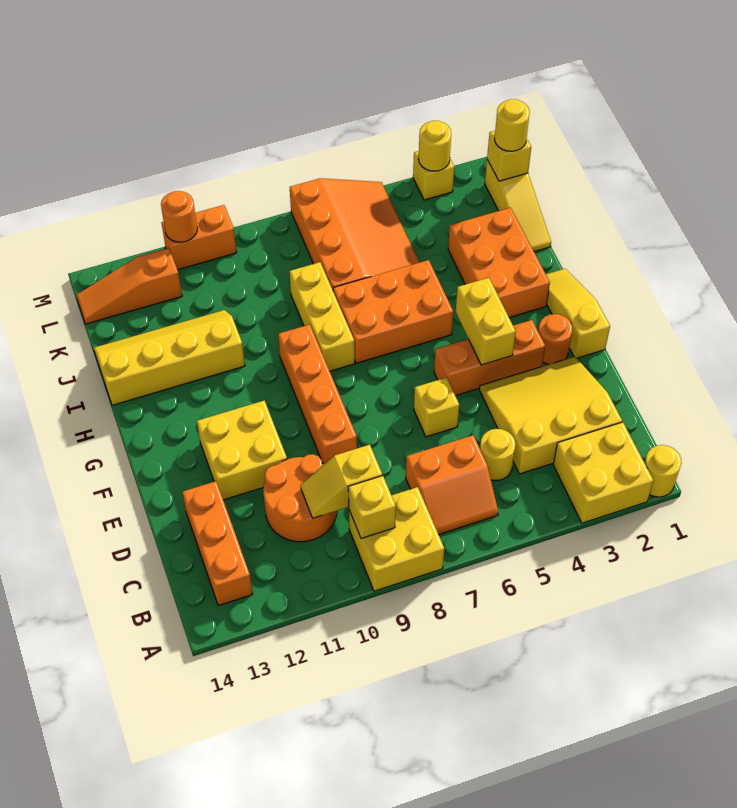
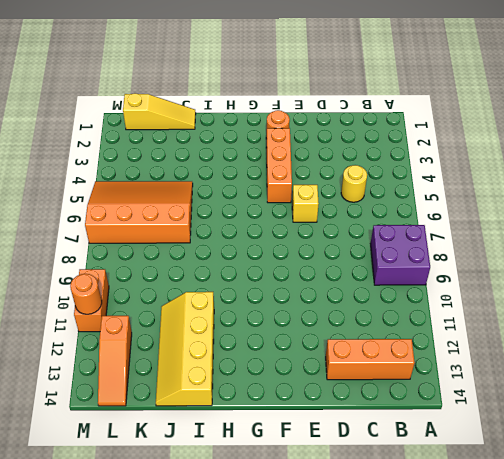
purple 2x2 brick [371,225,430,285] -> yellow 2x2 brick [349,487,444,591]
none -> yellow 1x1 round brick [644,445,681,497]
none -> yellow 2x2 brick [553,422,653,523]
none -> orange 2x2 slope [406,435,498,534]
none -> yellow 3x3 slope [479,357,622,474]

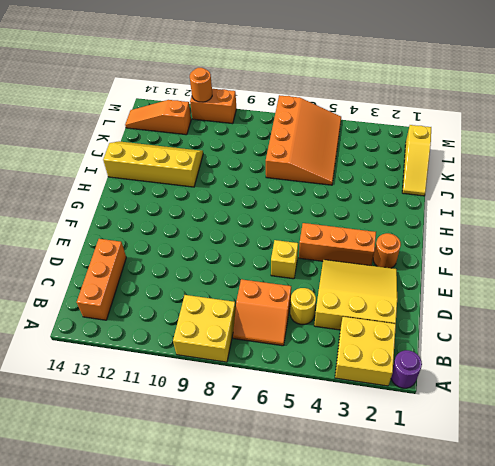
purple 1x1 round brick [391,350,422,388] -> yellow 1x1 round brick [644,445,681,497]
none -> orange 2x2 round brick [263,454,337,542]
none -> orange 1x4 brick [278,325,357,464]
none -> yellow 2x2 brick [197,401,287,500]
none -> yellow 1x3 slope [546,269,610,358]

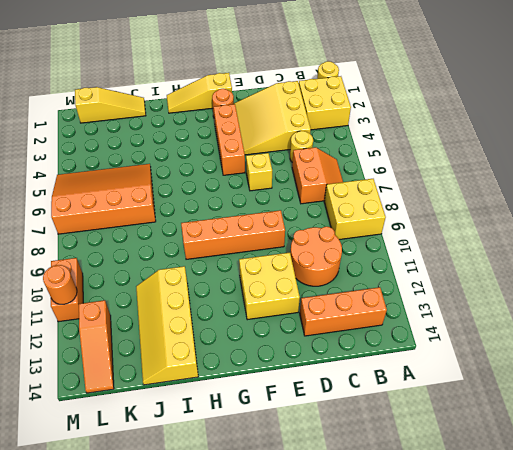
none -> orange 2x3 brick [448,208,550,318]
none -> orange 2x3 brick [333,260,453,363]
none -> yellow 1x3 brick [289,262,355,371]
none -> yellow 1x1 brick [413,151,454,200]

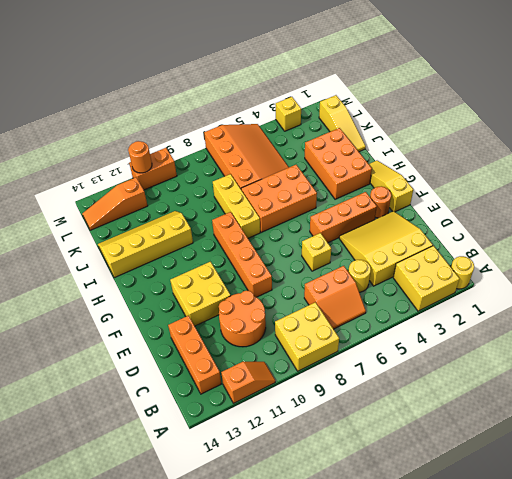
orange 1x2 slope [221,362,275,403] -> none
none -> yellow 1x1 brick [348,476,396,538]
none -> yellow 1x2 slope [301,444,382,518]
none -> yellow 1x2 brick [456,278,516,365]
none -> yellow 1x1 brick [487,131,531,181]

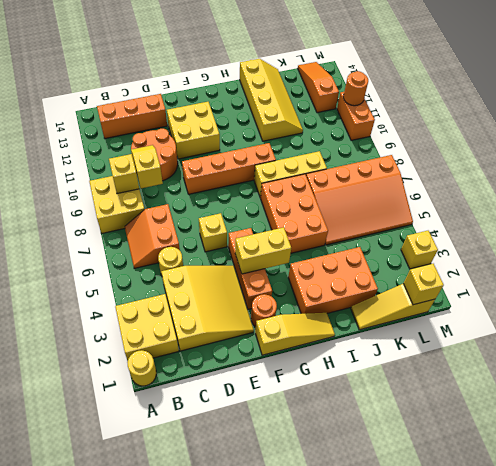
none -> yellow 1x1 round brick [419,121,451,171]
none -> yellow 1x1 round brick [494,99,530,151]

